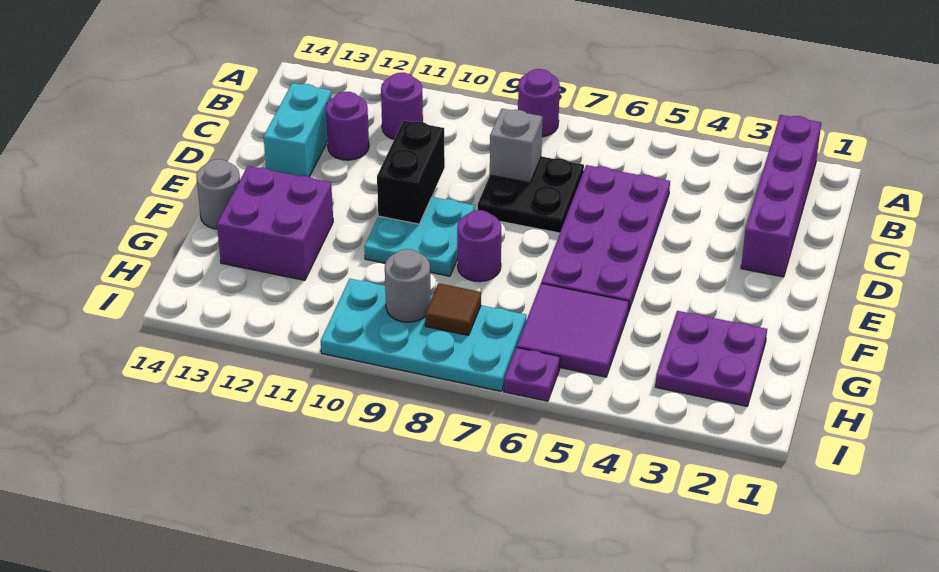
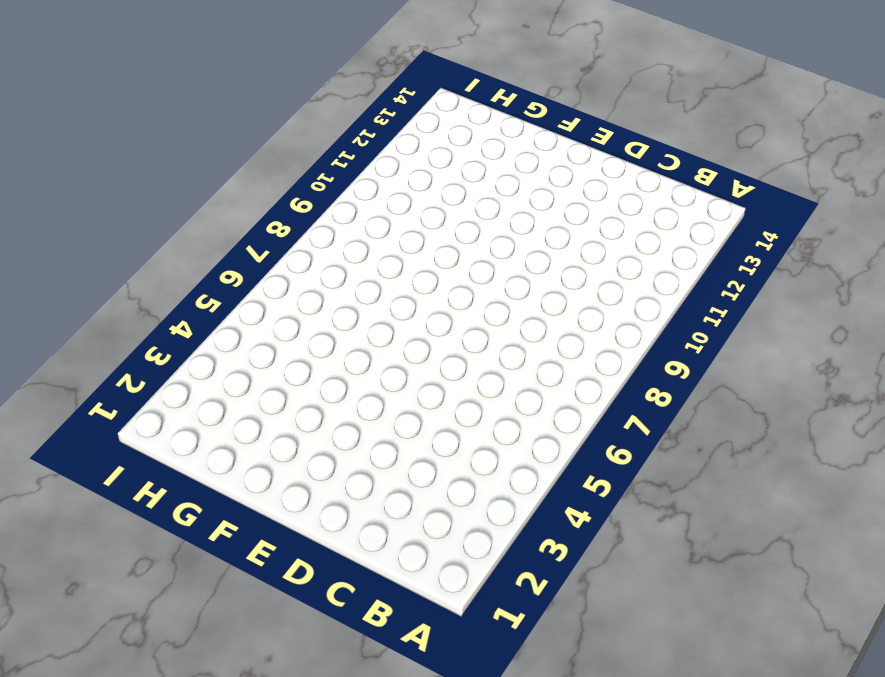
none -> purple 1x4 brick [741,115,821,277]
none -> purple 1x1 round brick [518,69,560,137]
none -> purple 1x1 round brick [381,73,423,139]

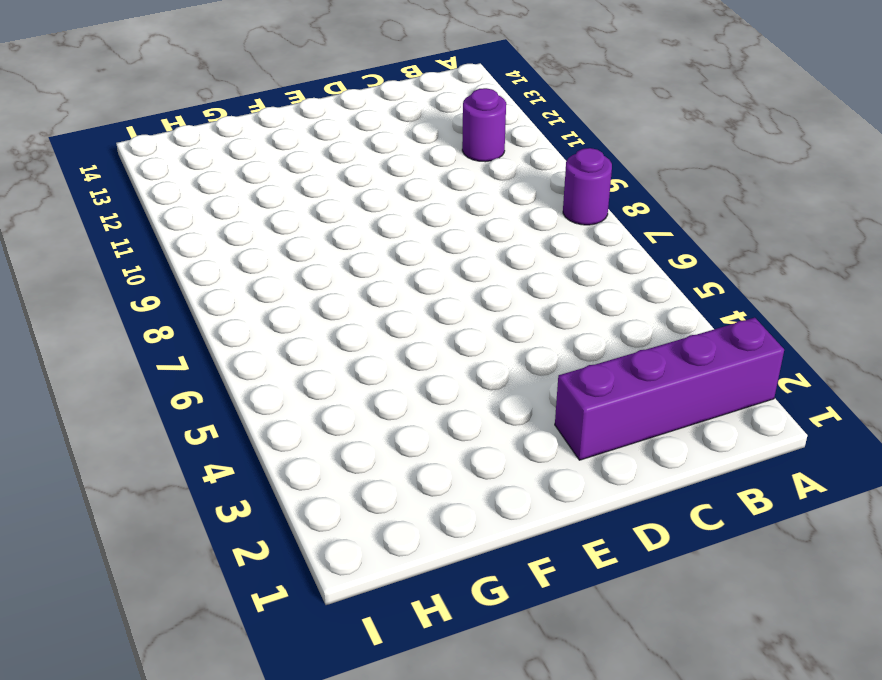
none -> purple 2x4 plate [541,165,670,312]
none -> black 2x2 plate [478,156,584,233]
none -> purple 1x1 round brick [326,92,369,160]

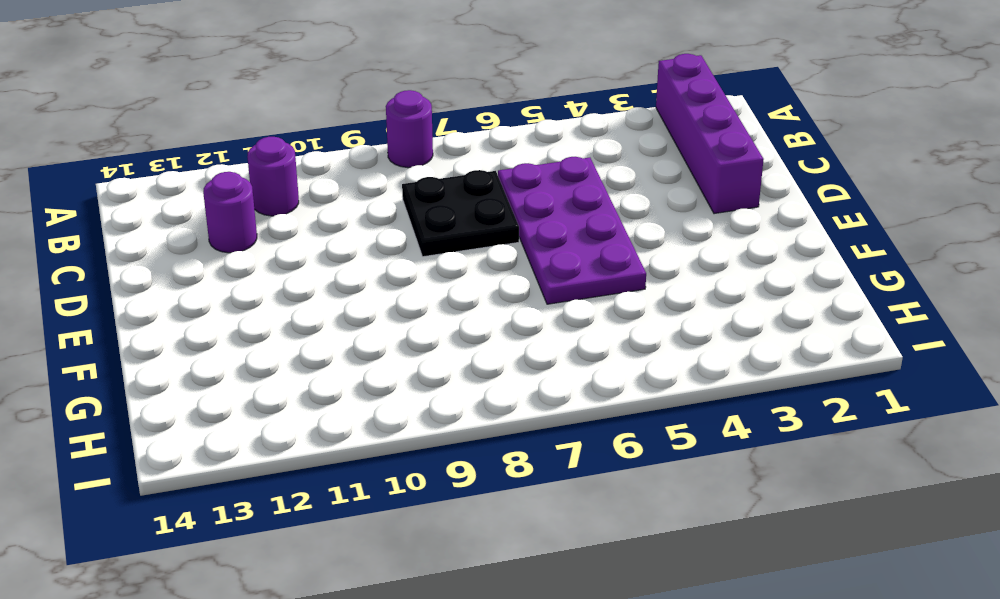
none -> cyan 1x2 brick [264,83,332,177]
none -> cyan 2x2 plate [364,197,475,276]
none -> purple 1x1 round brick [457,210,501,282]

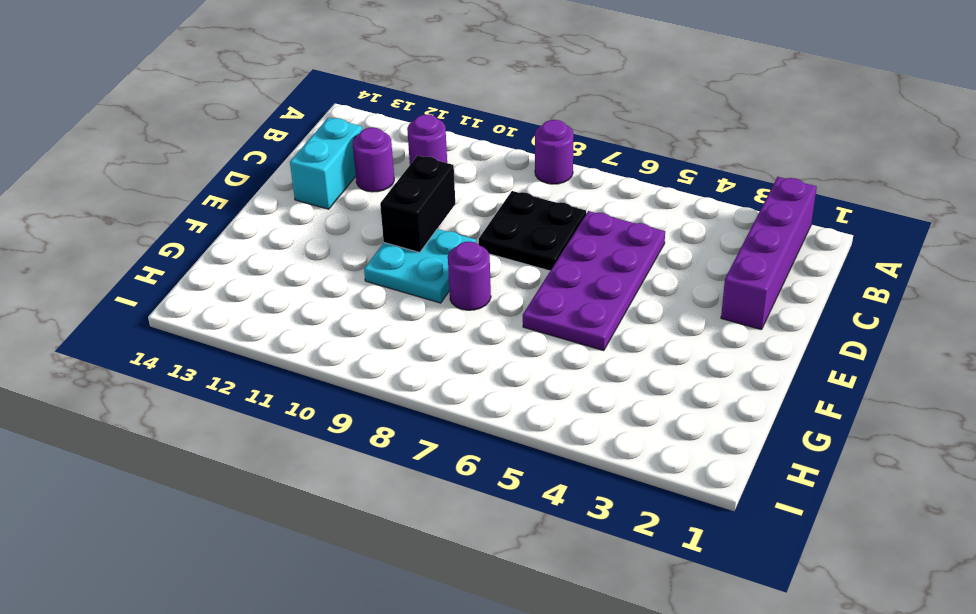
none -> purple 2x2 brick [217,166,333,280]
none -> grey 1x1 round brick [196,159,240,229]
none -> purple 2x2 plate [655,311,767,406]

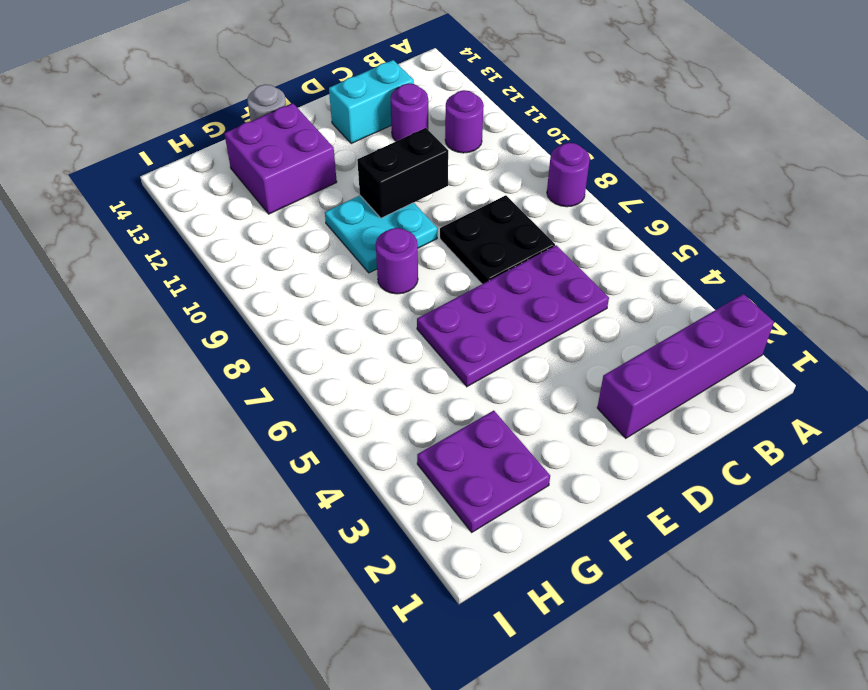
none -> purple 2x2 tile [517,283,629,377]
none -> cyan 2x4 plate [321,279,526,391]
none -> purple 1x1 plate [504,347,560,401]

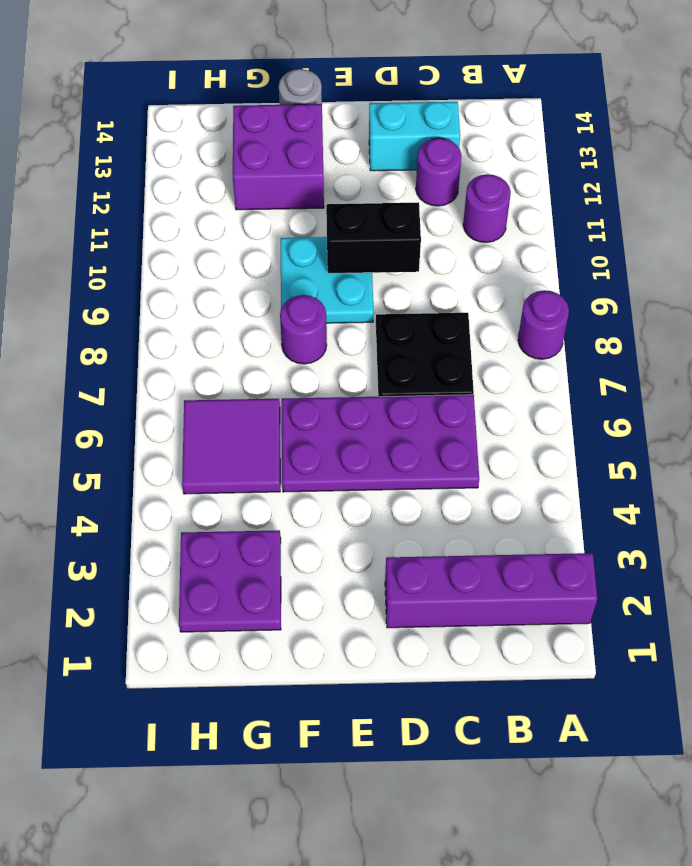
none -> cyan 2x4 plate [321,279,526,391]
none -> purple 1x1 plate [504,347,560,401]
none -> grey 1x1 brick [490,109,542,183]

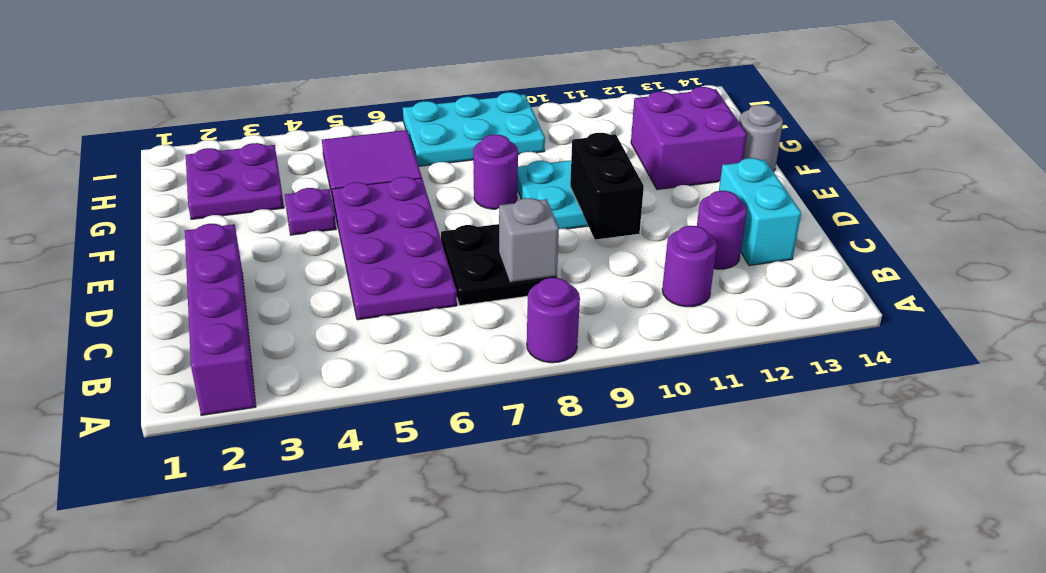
purple 1x1 plate [285,188,336,235] -> purple 1x1 plate moved to [504,347,560,401]
cyan 2x3 plate [403,92,545,166] -> cyan 2x4 plate [321,279,526,391]
none -> brown 1x1 tile [425,283,481,335]
none -> grey 1x1 round brick [385,249,431,322]

